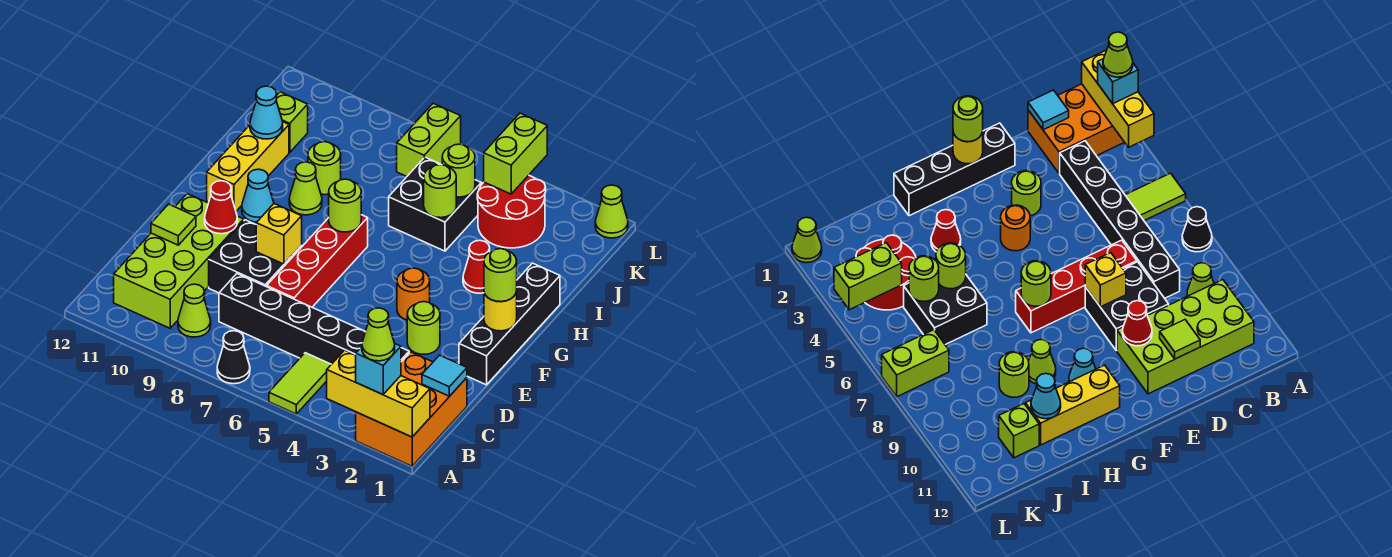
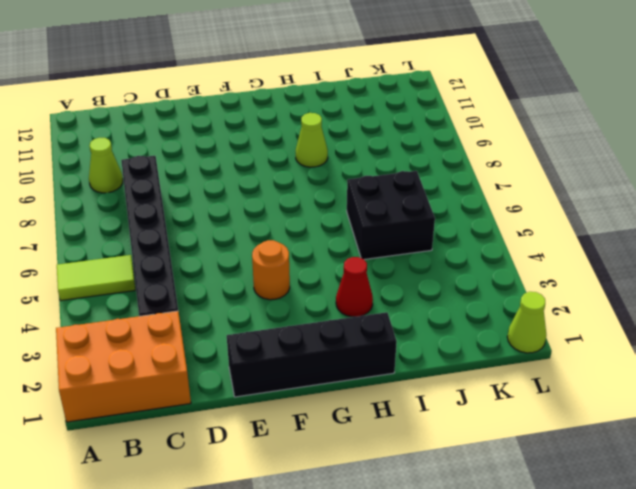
none -> black 1x1 cone [217,331,250,384]
none -> lime 2x4 brick [114,194,244,328]
none -> red 1x4 brick [267,215,368,307]
none -> black 2x2 brick [209,220,302,293]

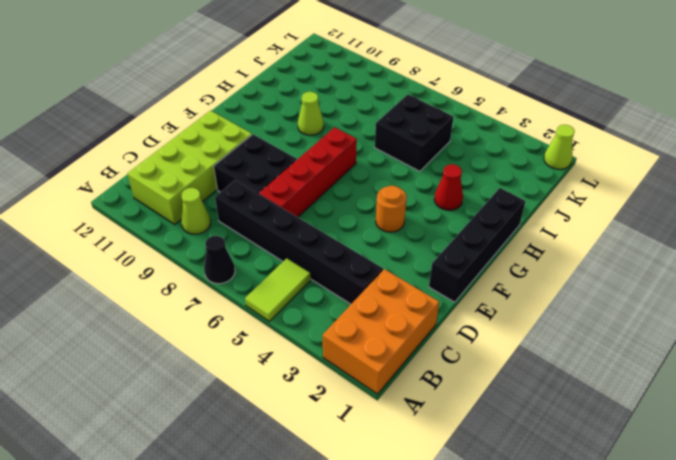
none -> lime 1x1 round brick [407,302,440,354]
none -> cyan 1x1 cone [242,169,274,222]
none -> yellow 1x3 brick [207,122,289,211]
none -> lime 1x1 round brick [308,142,341,195]

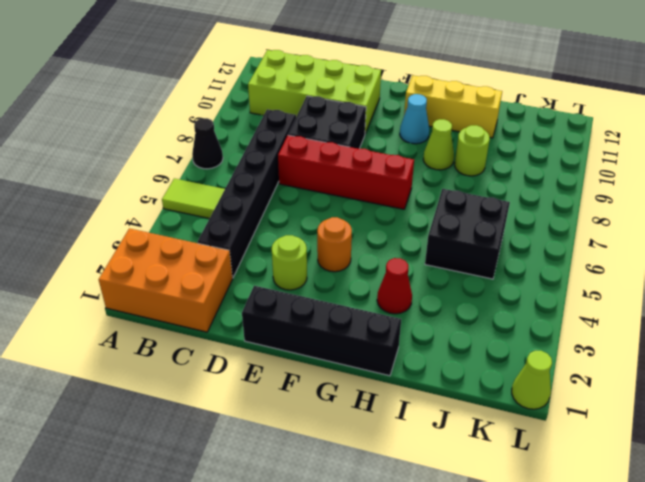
none -> lime 1x1 cone [178,284,211,337]
none -> red 2x2 round brick [477,175,546,248]
none -> lime 1x1 brick [276,92,308,152]
none -> lime 1x2 brick [397,103,461,176]

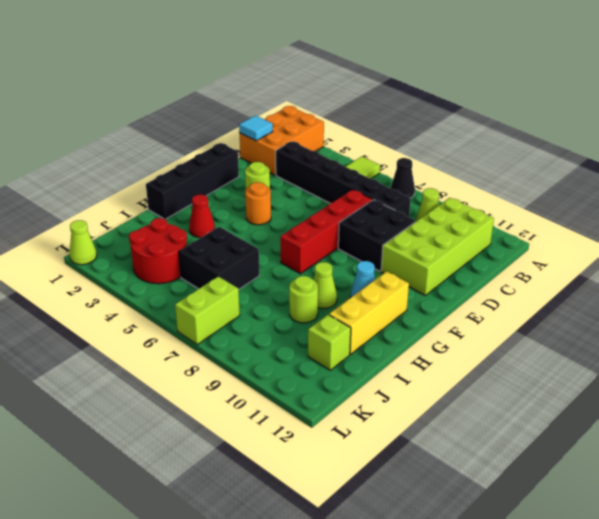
none -> yellow 1x3 brick [327,350,430,437]
none -> lime 1x1 tile [151,204,196,245]
none -> yellow 1x1 brick [256,204,302,264]
none -> red 1x1 cone [205,181,237,234]

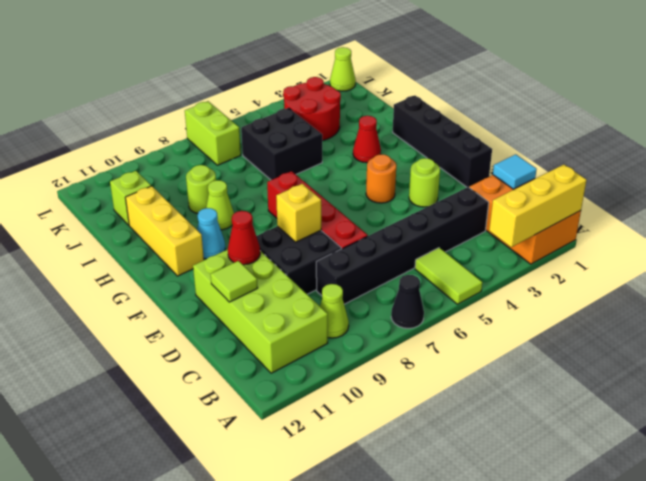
none -> yellow 1x1 round brick [484,291,517,331]
none -> lime 1x1 round brick [329,179,361,232]
none -> lime 1x1 round brick [424,165,456,218]
none -> cyan 1x1 cone [250,86,283,139]

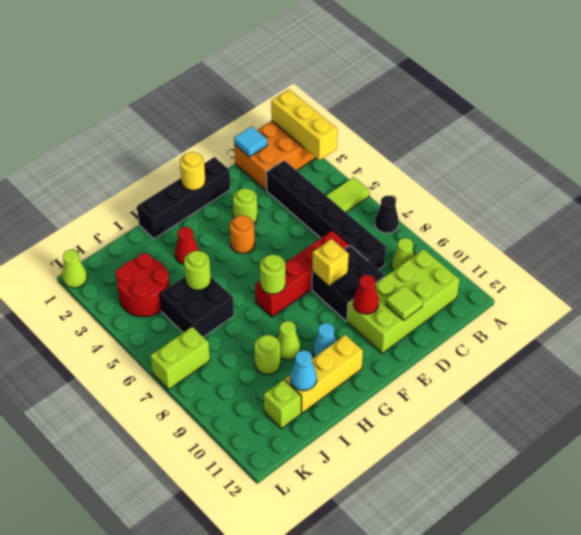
none -> lime 1x1 round brick [442,144,475,197]
none -> lime 1x2 brick [484,113,547,194]
none -> cyan 1x1 brick [356,344,401,395]
none -> lime 1x1 round brick [484,249,517,302]

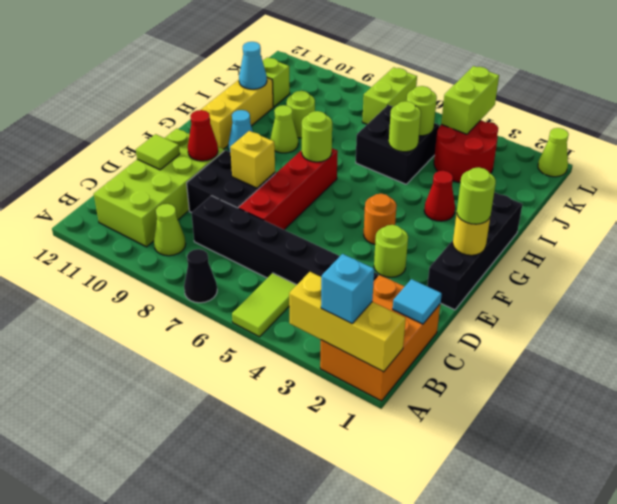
none -> lime 1x1 cone [362,308,395,361]

